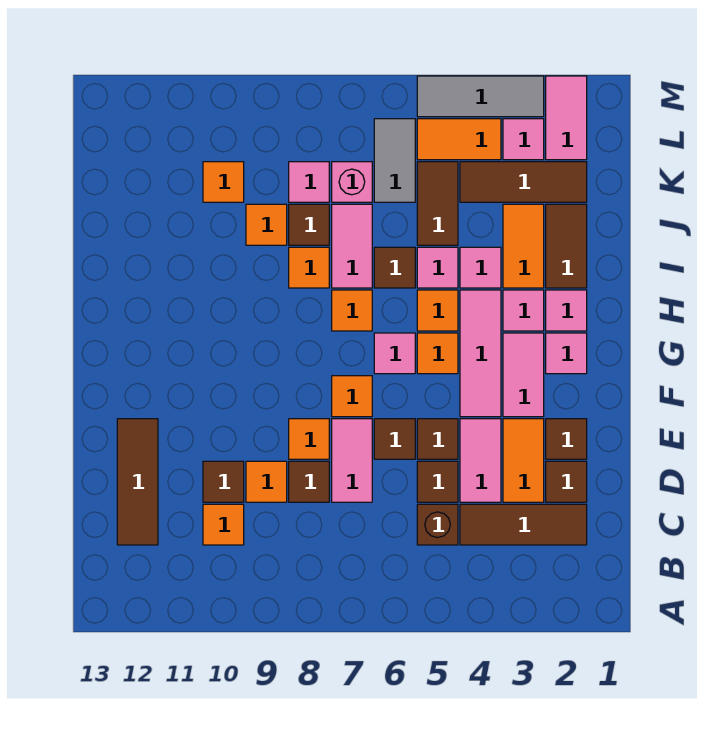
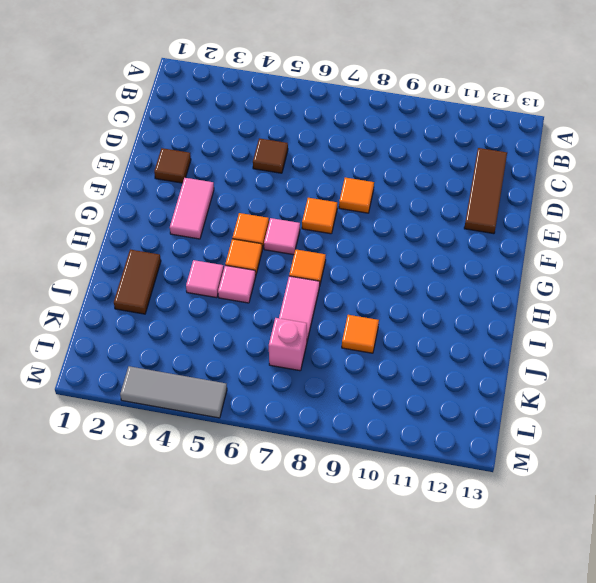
none -> brown 1x3 tile [460,504,587,545]
none -> brown 1x1 brick [417,504,458,545]
none -> orange 1x1 tile [203,504,244,545]
none -> brown 1x1 tile [546,461,587,502]

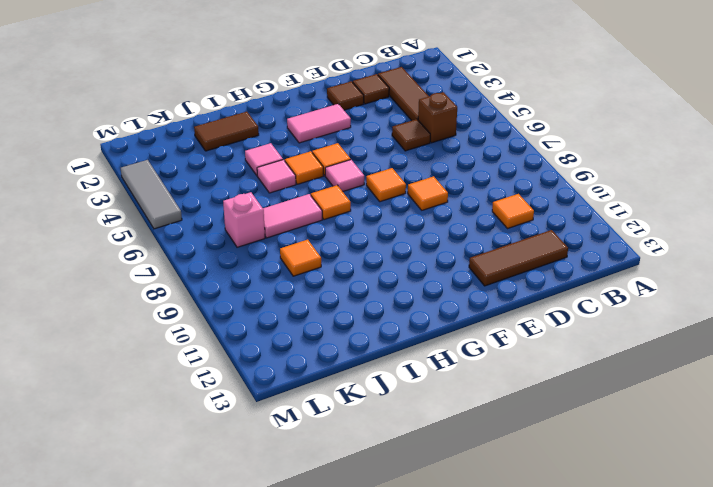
none -> orange 1x2 tile [503,419,544,502]
none -> pink 1x2 tile [460,419,501,502]
none -> pink 1x2 tile [332,419,372,502]
none -> brown 1x1 tile [289,461,329,502]

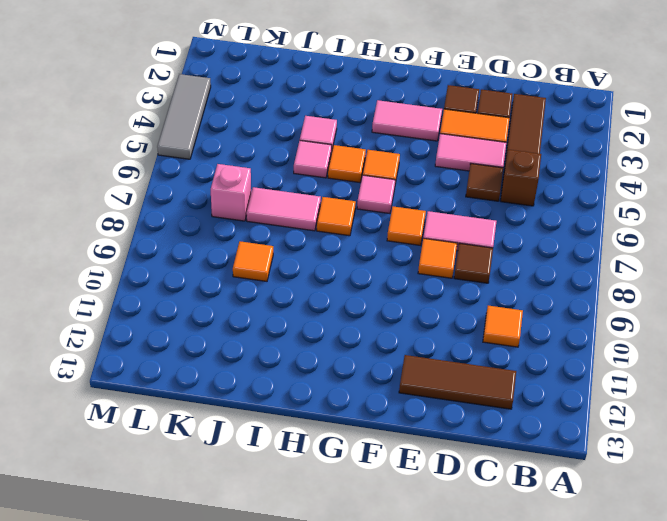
none -> orange 1x1 tile [246,461,287,502]
none -> brown 1x1 tile [203,461,244,502]
none -> brown 1x1 tile [417,419,458,459]
none -> brown 1x1 tile [374,419,415,459]

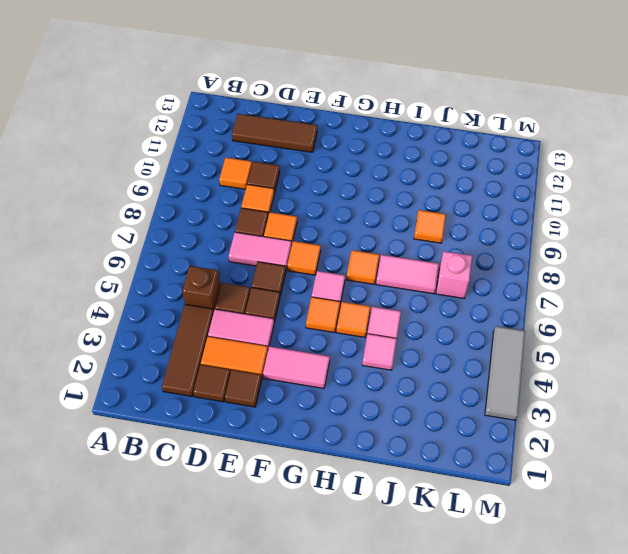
none -> pink 1x3 tile [460,290,501,417]
none -> pink 1x1 tile [546,333,587,374]
none -> pink 1x1 tile [546,290,587,331]
none -> pink 1x1 tile [503,290,544,331]

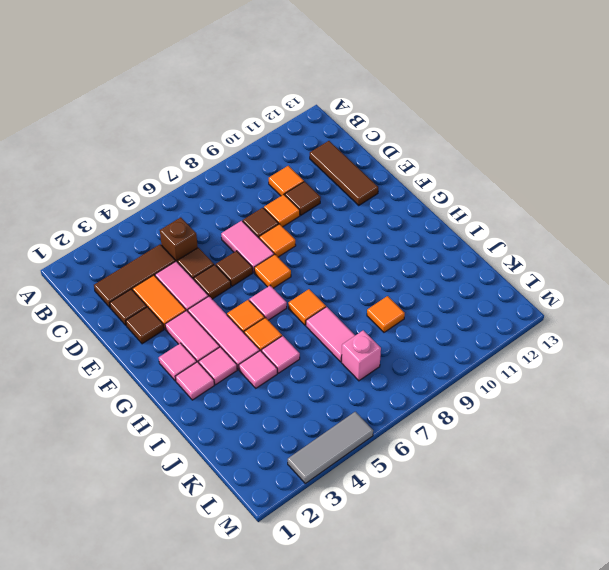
none -> brown 1x2 tile [546,204,587,288]
none -> orange 1x2 tile [503,204,544,288]
none -> brown 1x1 tile [374,247,415,288]
none -> orange 1x1 tile [289,247,329,288]

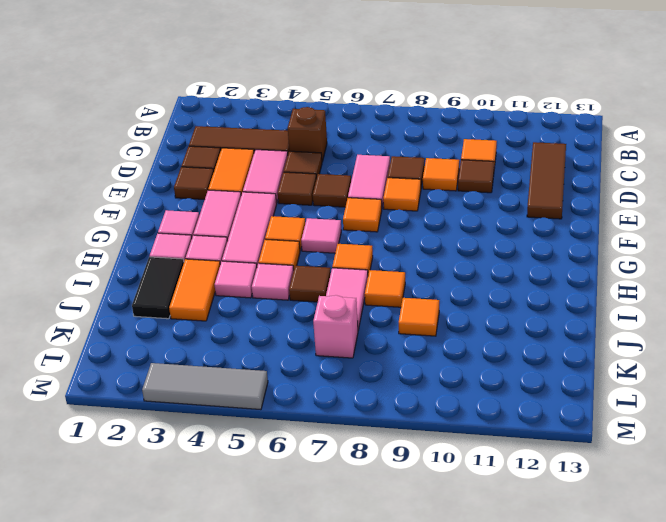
black 1x2 tile [132,257,184,319] -> brown 1x2 tile [546,204,587,288]
none -> brown 1x2 tile [417,162,458,245]
none -> brown 1x1 tile [289,204,329,245]
none -> brown 1x3 tile [460,162,587,202]
none -> grey 1x2 tile [374,119,415,202]

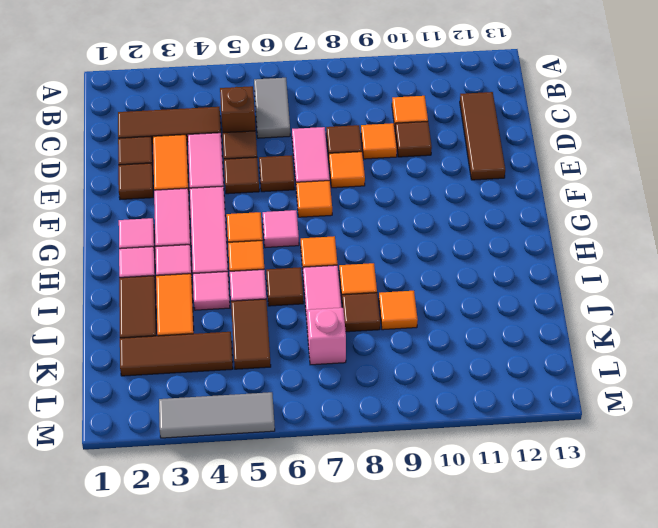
grey 1x2 tile [254,78,290,138] -> grey 1x2 tile moved to [374,119,415,202]
none -> pink 1x1 tile [289,162,329,202]
none -> orange 1x1 tile [203,162,244,202]
none -> pink 1x2 tile [546,76,587,160]
none -> pink 1x1 tile [503,119,544,160]

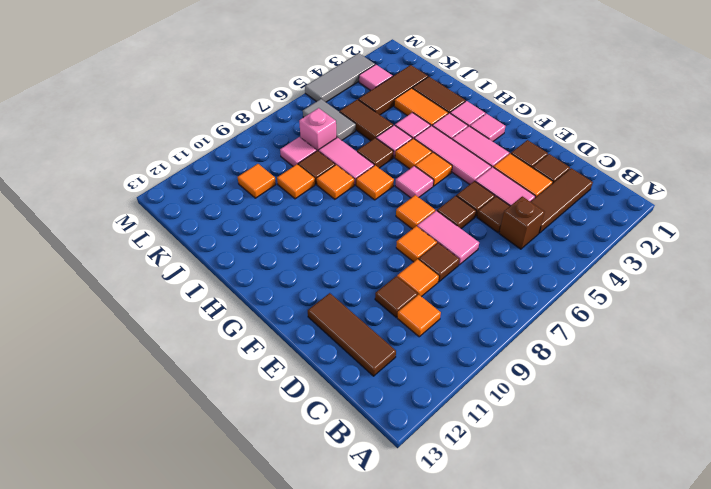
none -> pink 1x2 tile [546,76,587,160]
none -> orange 1x2 tile [417,119,501,160]

